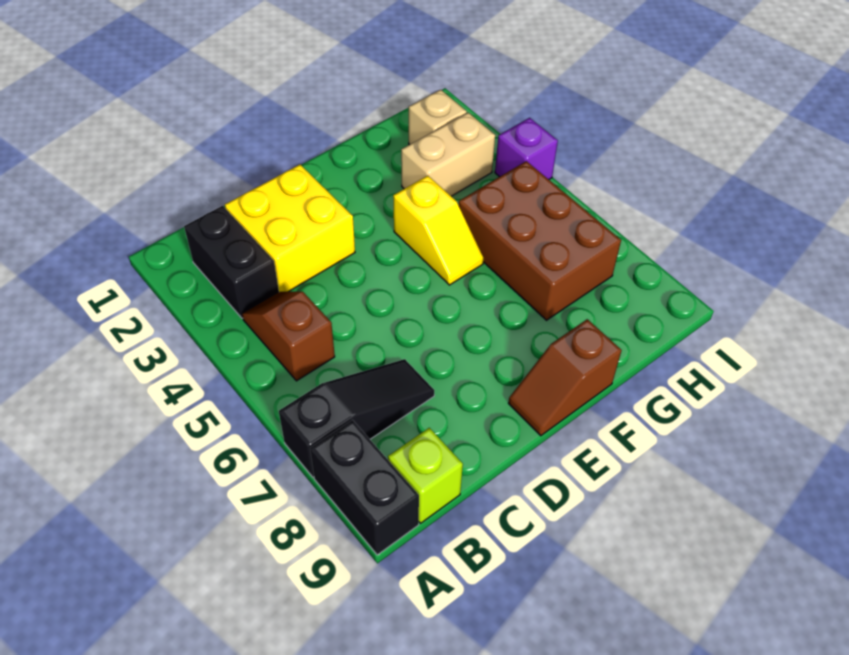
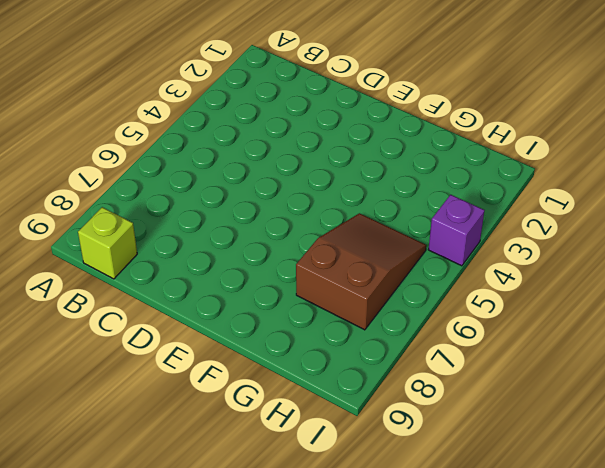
brown 2x3 slope [296,213,426,330] -> brown 2x3 brick [459,161,621,320]
none -> black 1x3 slope [279,359,435,478]
none -> black 1x2 brick [310,420,419,555]
none -> black 1x2 brick [184,206,279,318]

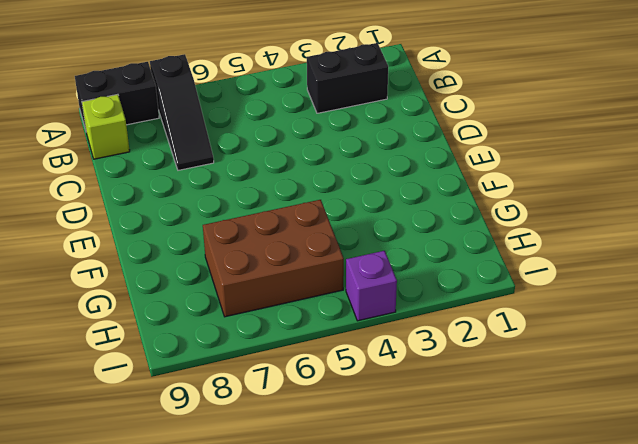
none -> brown 1x2 slope [242,292,335,381]
none -> yellow 2x2 brick [225,165,355,292]
none -> brown 1x2 slope [508,319,622,436]

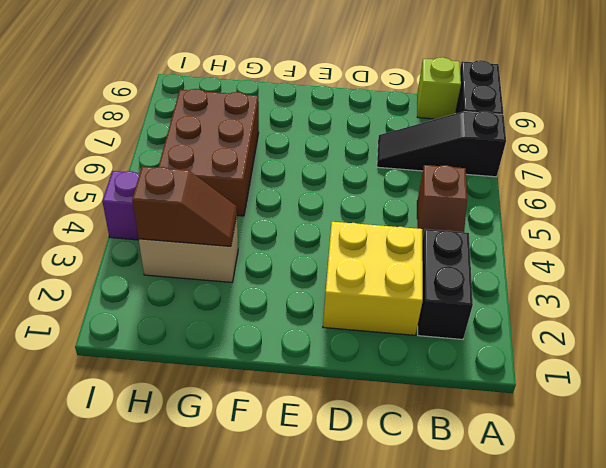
brown 1x2 slope [132,166,237,246] -> brown 1x2 slope moved to [508,319,622,436]
none -> yellow 1x2 slope [393,176,483,285]
none -> tan 1x1 brick [409,90,467,145]

